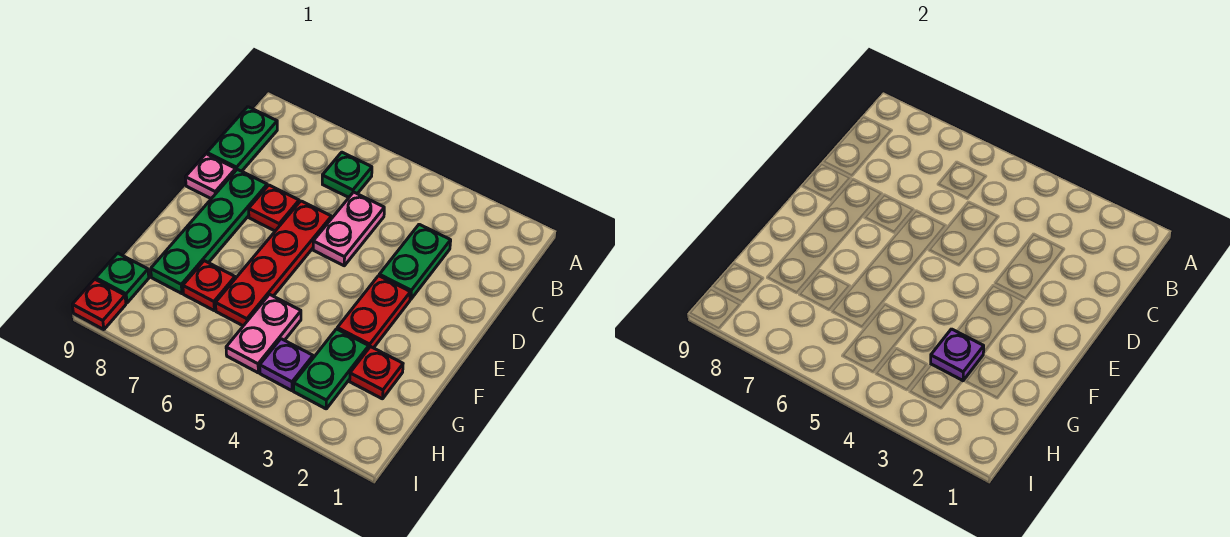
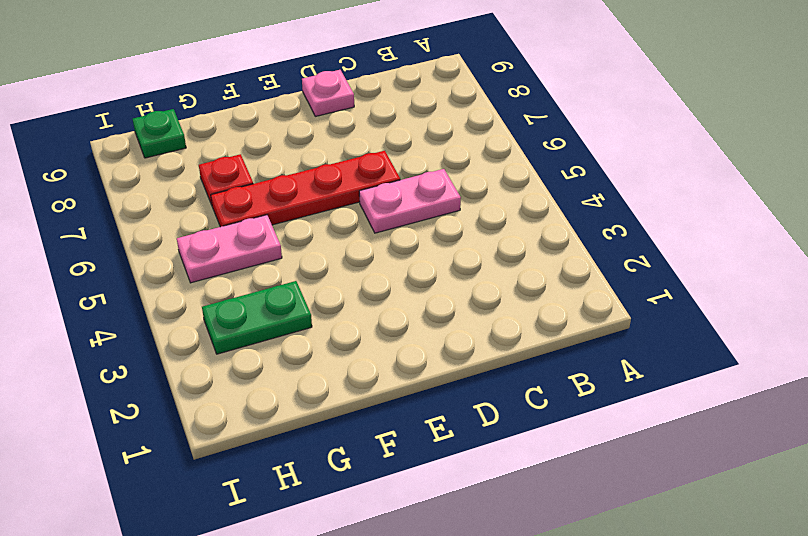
none -> green 1x1 plate [322,152,372,197]
none -> green 1x2 plate [207,107,277,171]
none -> green 1x2 plate [379,224,451,299]

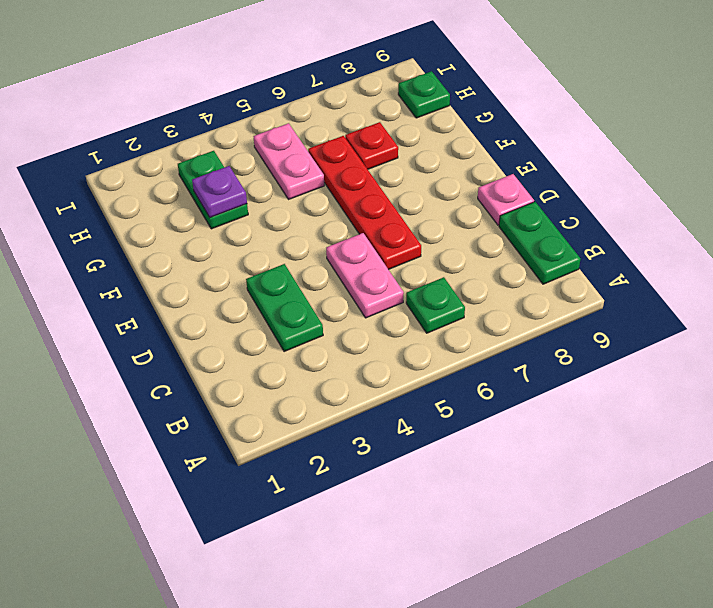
none -> red 1x1 plate [249,185,299,231]
none -> green 1x4 plate [151,169,267,294]
none -> red 1x2 plate [337,276,410,348]

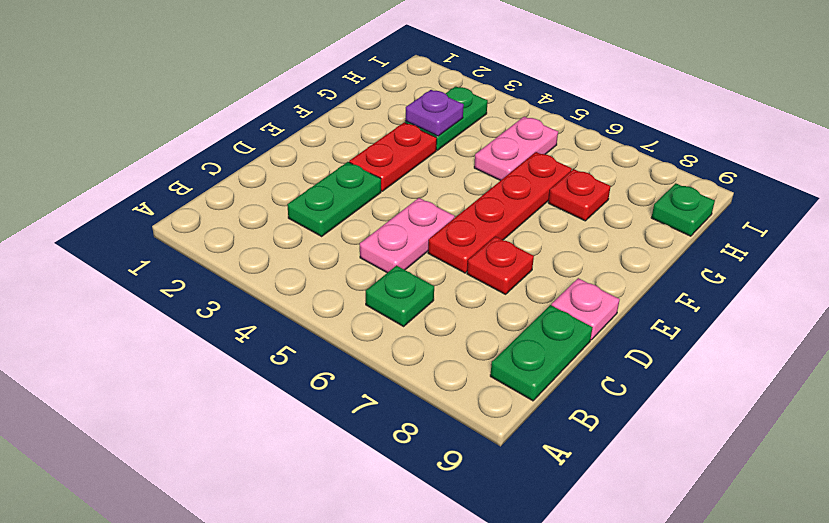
none -> green 1x4 plate [151,169,267,294]
none -> red 1x1 plate [350,347,403,399]
none -> purple 1x1 plate [260,339,313,391]

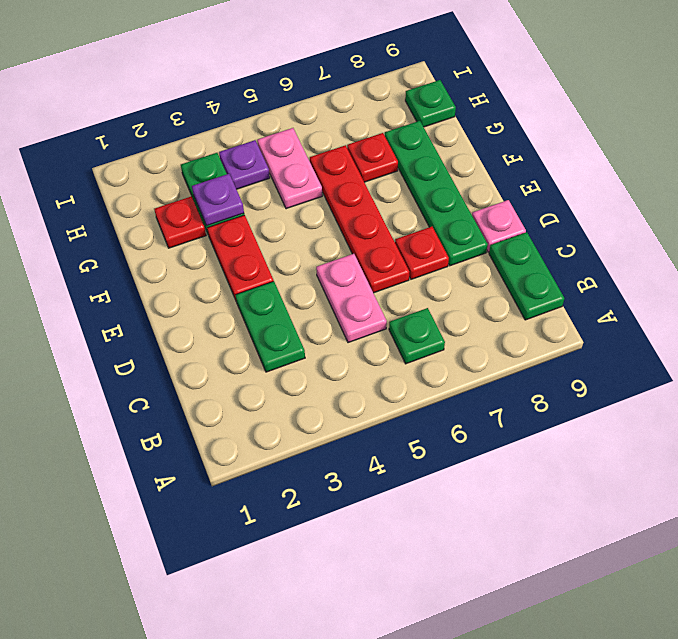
none -> red 1x1 plate [72,279,126,330]

